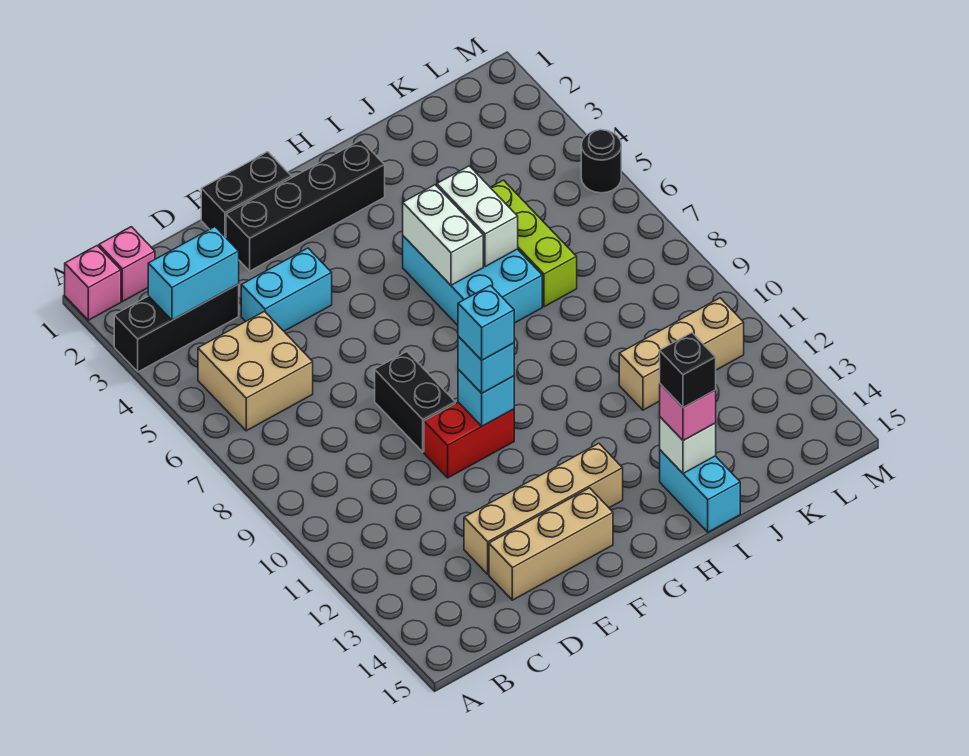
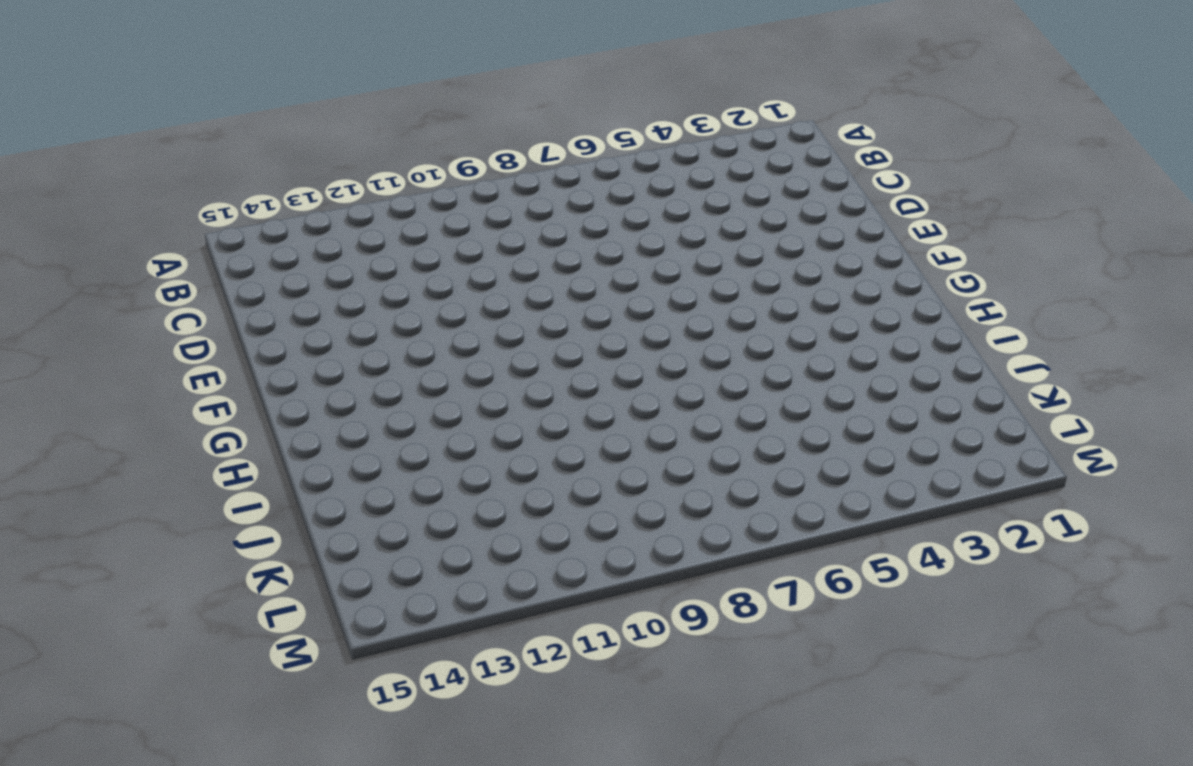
none -> pink 1x1 brick [65,246,121,320]
none -> black 1x3 brick [114,284,239,372]
none -> pink 1x1 brick [99,227,155,302]

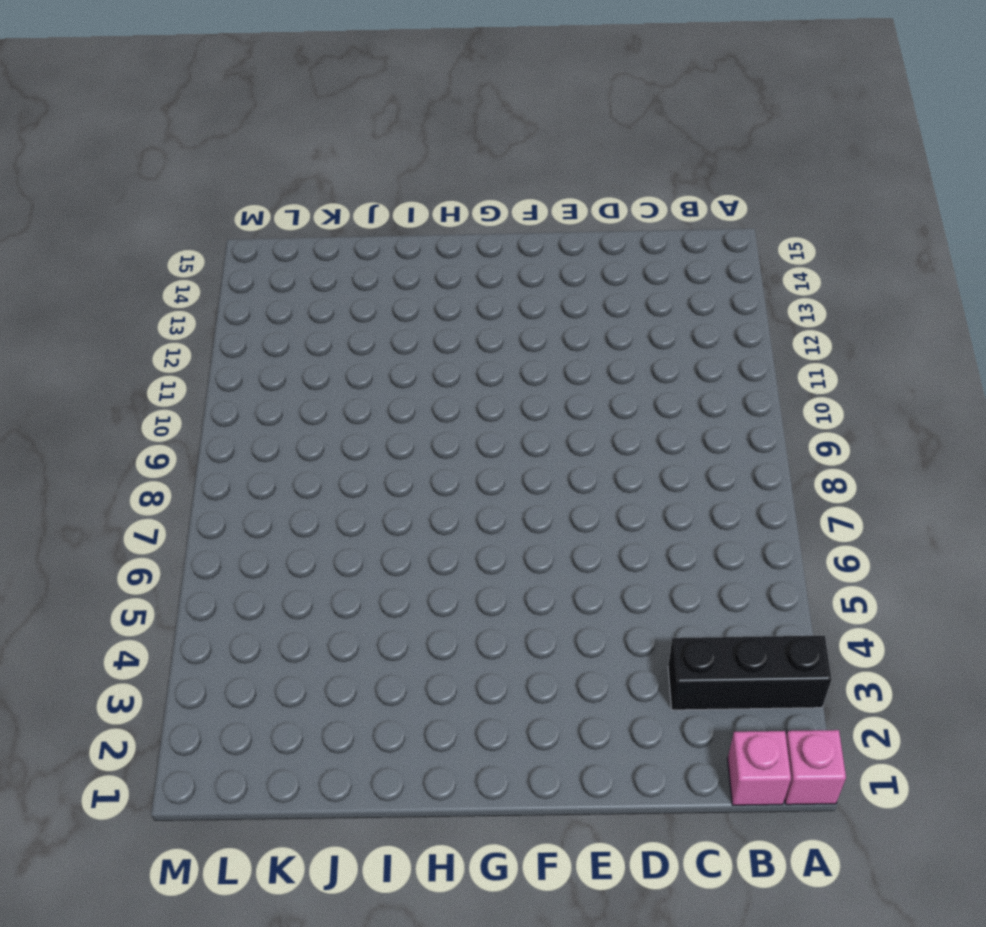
none -> tan 2x2 brick [198,311,313,431]
none -> cyan 1x2 brick [241,248,332,331]
none -> tan 1x4 brick [464,443,623,574]

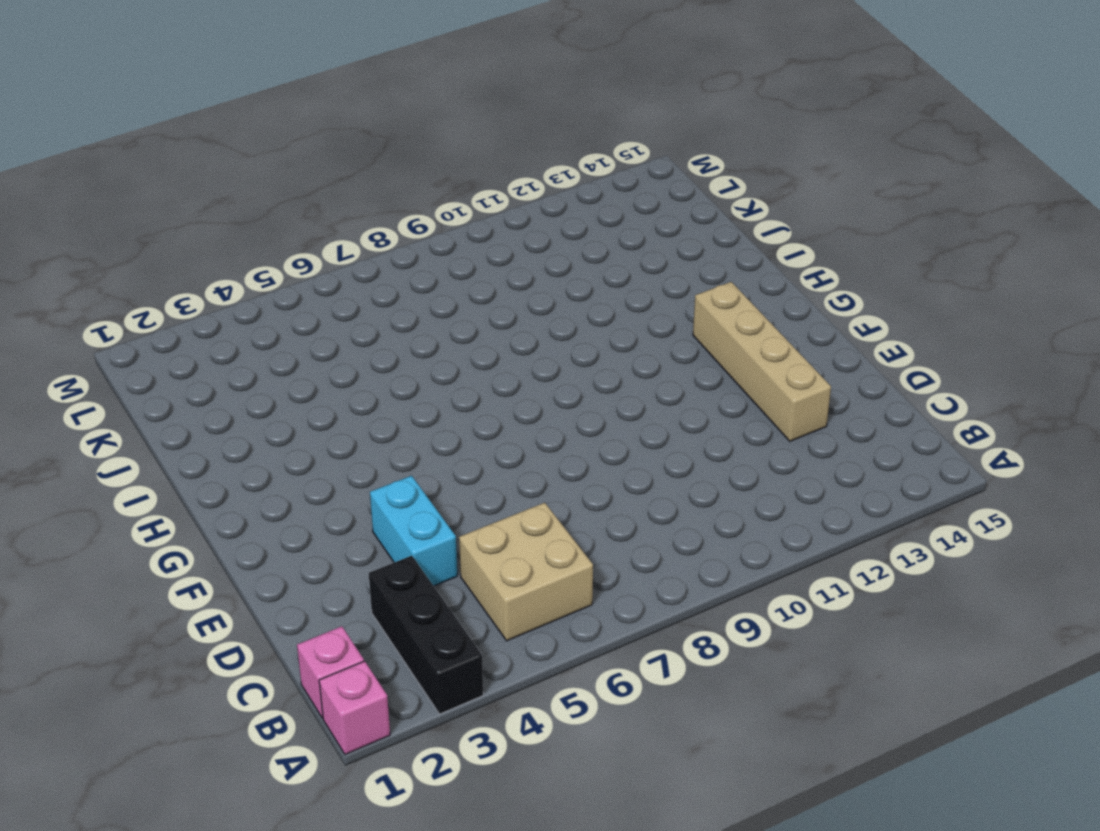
none -> tan 1x3 brick [489,488,613,600]
none -> black 1x2 brick [201,152,292,237]
none -> black 1x4 brick [226,140,385,271]

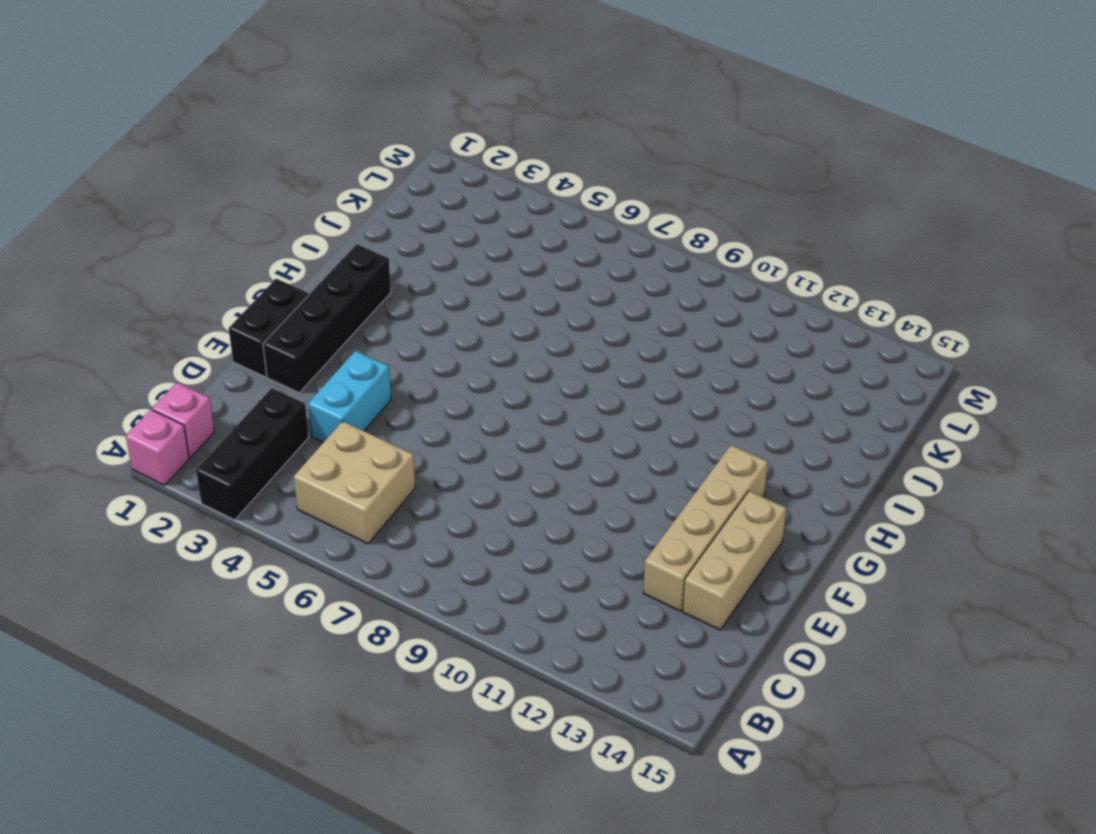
none -> black 1x2 brick [375,352,455,452]
none -> red 1x2 brick [424,402,514,478]
none -> cyan 2x3 brick [403,236,542,325]

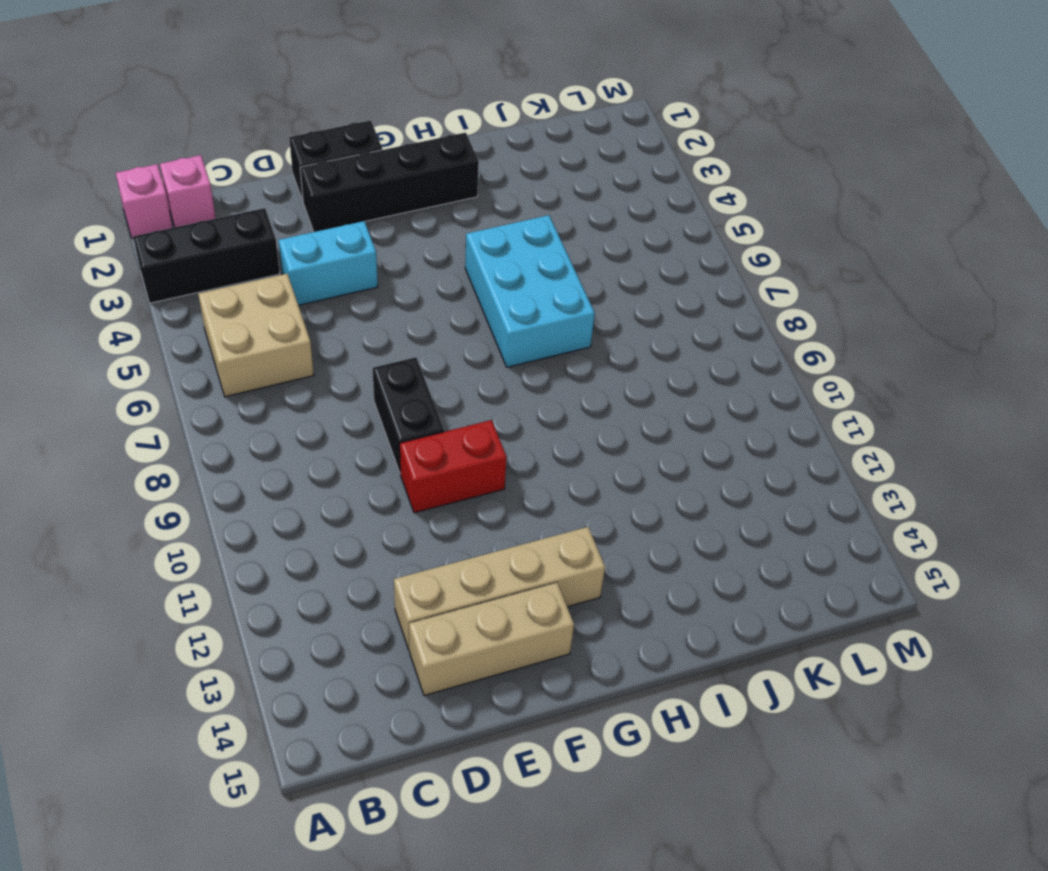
none -> cyan 1x2 brick [660,450,740,532]
none -> lime 1x3 brick [490,180,577,307]
none -> tan 1x3 brick [619,298,744,410]

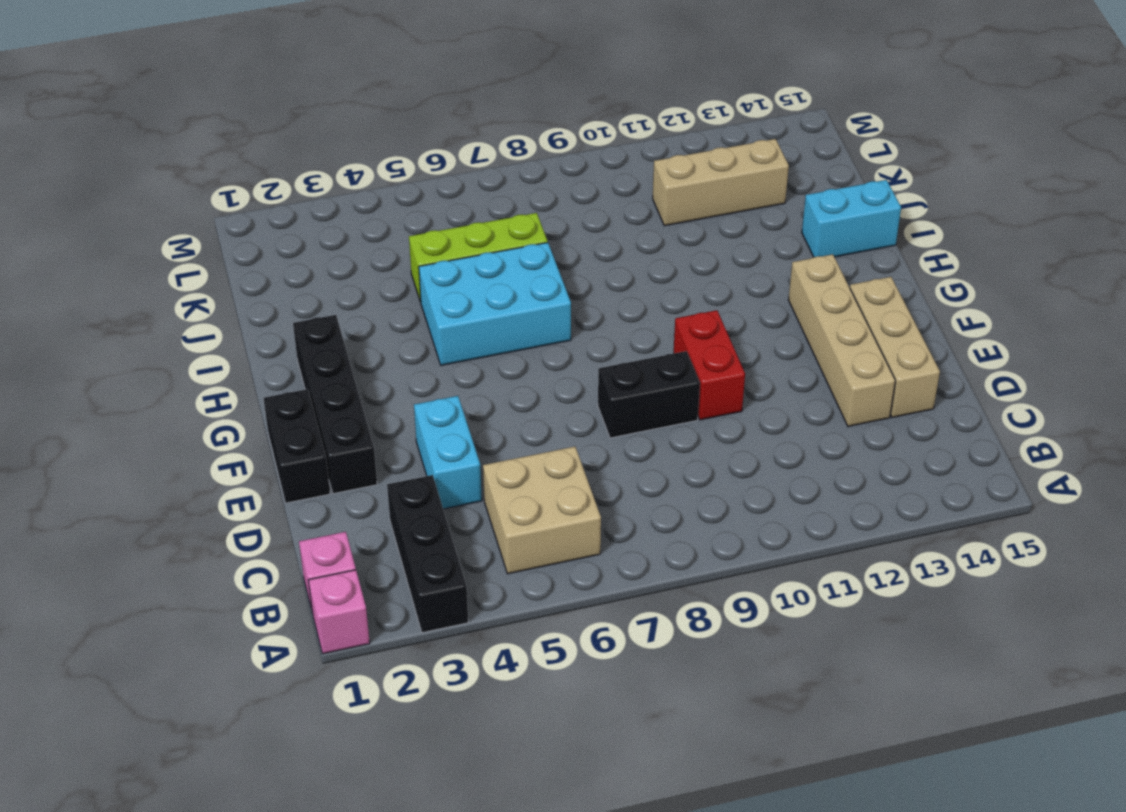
tan 1x3 brick [653,139,789,226] -> tan 1x3 brick turned to [619,298,744,410]
none -> black 1x1 round brick [581,130,621,193]
none -> cyan 1x2 brick [148,227,239,320]
none -> cyan 1x1 brick [458,369,514,426]

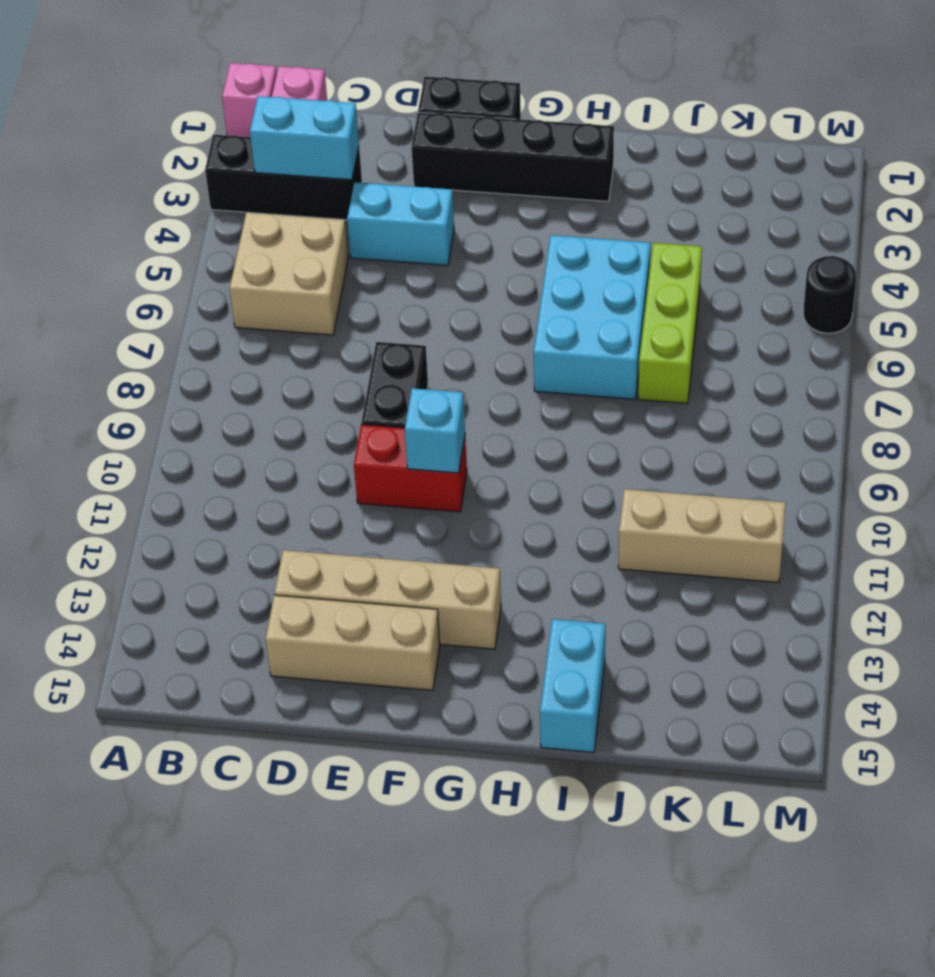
none -> white 1x2 brick [403,185,483,285]
none -> white 1x2 brick [437,166,518,267]
none -> white 1x1 brick [660,417,716,473]

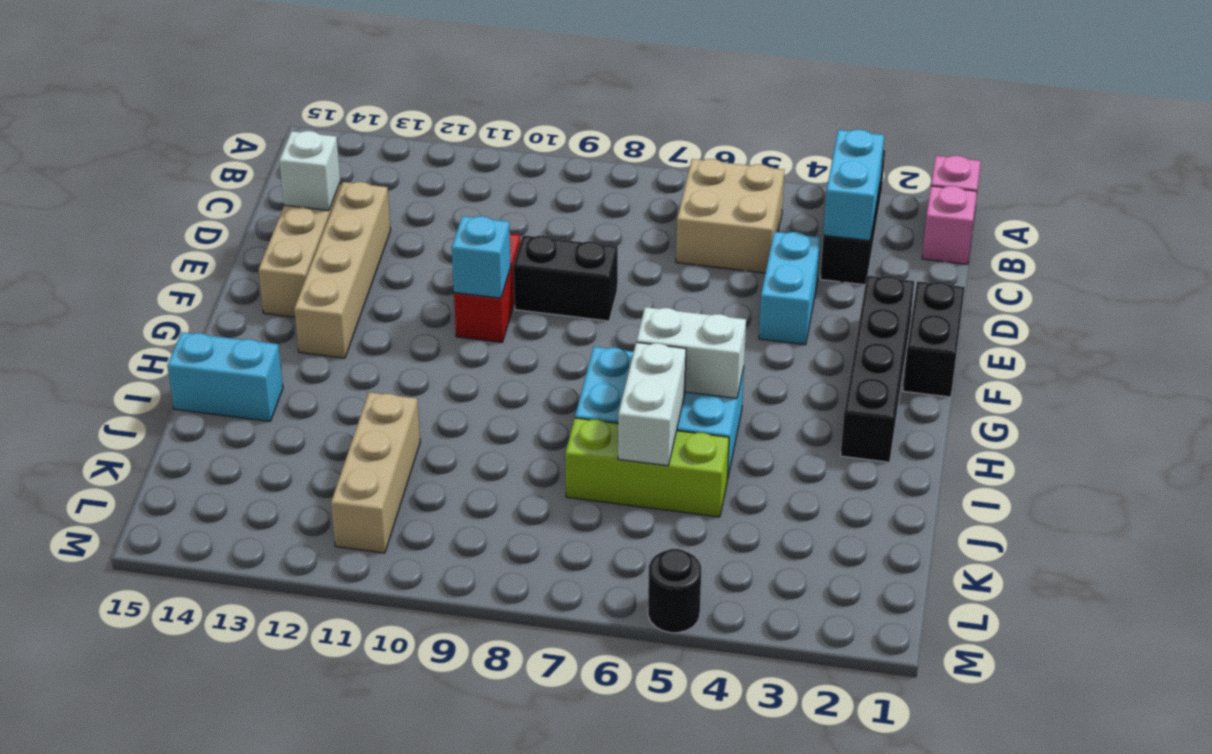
white 1x1 brick [279,131,340,211] -> white 1x1 brick moved to [660,417,716,473]
white 1x2 brick [618,342,686,466] -> white 1x2 brick turned to [437,166,518,267]
none -> cyan 1x1 brick [458,336,514,393]
none -> pink 1x1 brick [660,384,716,441]
none -> cyan 1x1 brick [458,285,514,360]

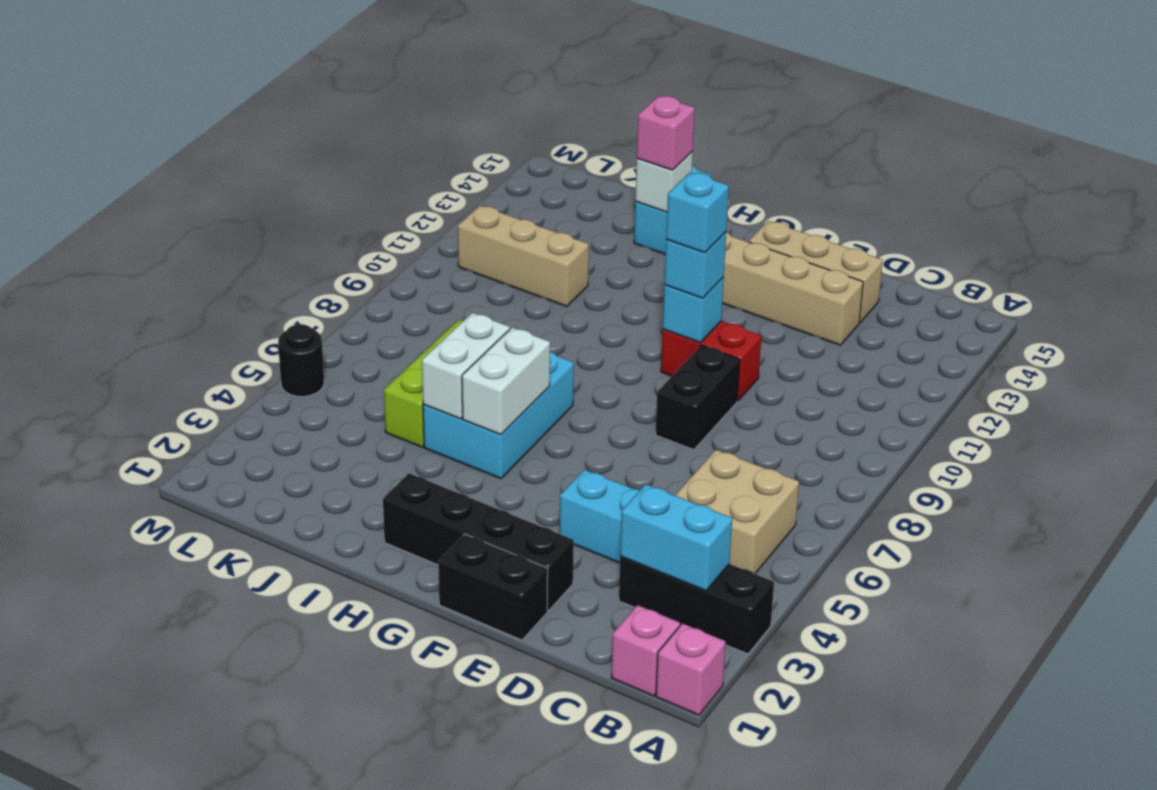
none -> black 1x1 brick [660,333,716,408]

